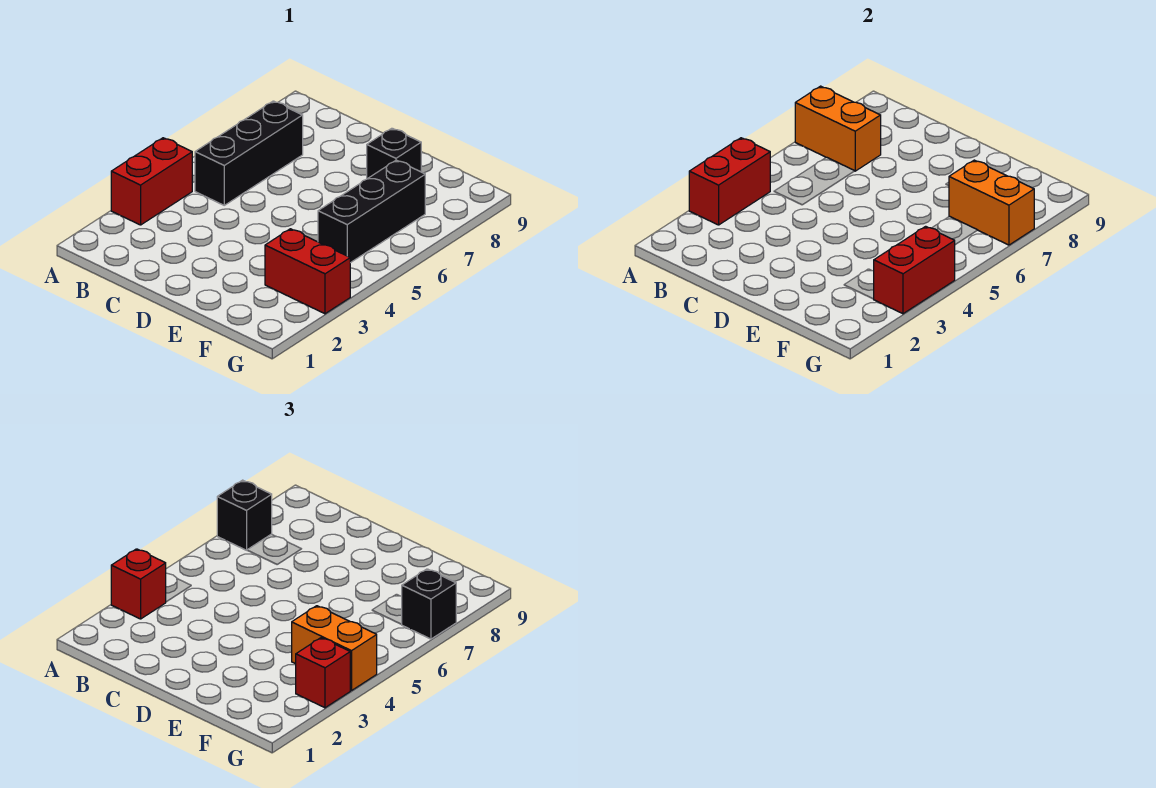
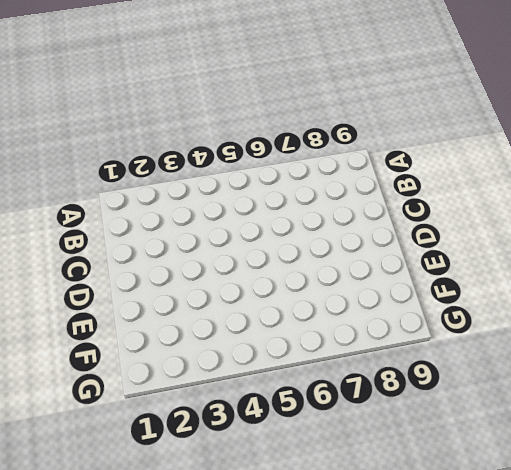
none -> red 1x2 brick [111,138,192,225]
none -> black 1x3 brick [195,101,303,205]
none -> black 1x1 brick [367,128,421,179]

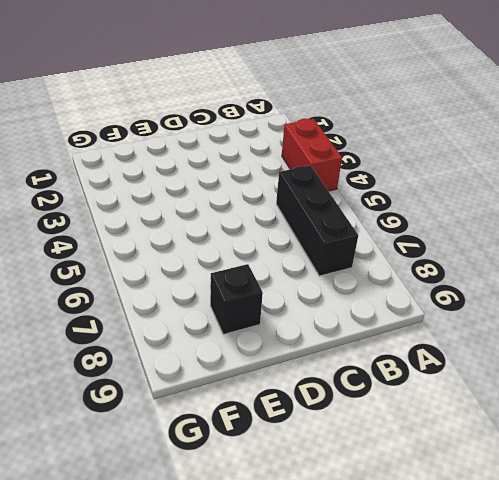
none -> red 1x2 brick [265,229,350,314]
none -> black 1x3 brick [318,160,425,263]
none -> red 1x2 brick [689,138,770,225]

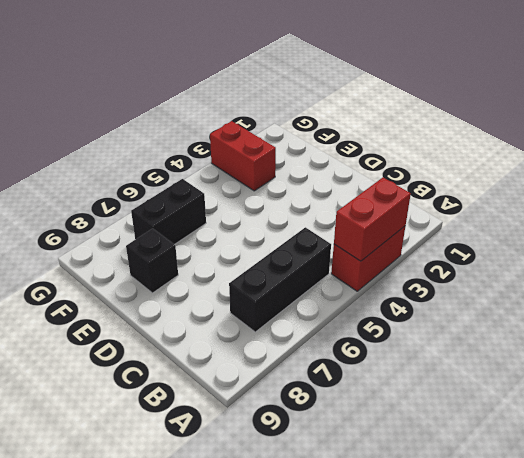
black 1x2 brick [131,179,206,245] -> black 1x3 brick [318,160,425,263]
none -> orange 1x2 brick [795,86,881,171]
none -> orange 1x2 brick [949,160,1034,245]
none -> red 1x2 brick [874,226,955,314]

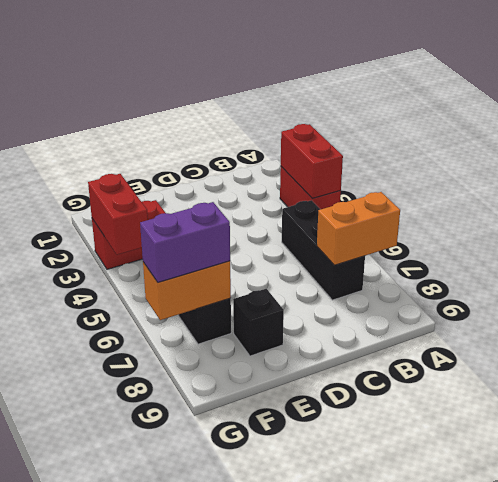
purple 1x2 brick [140,202,230,282] -> black 1x1 brick [401,569,456,639]
none -> red 1x1 brick [111,549,166,619]
none -> black 1x1 brick [217,480,272,550]
none -> orange 1x2 brick [292,606,377,691]

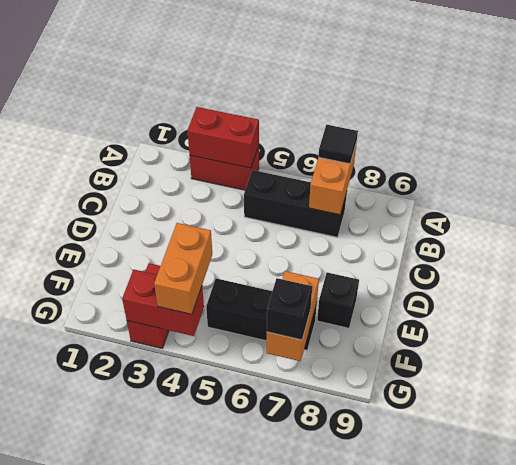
black 1x1 tile [318,125,358,164] -> black 1x1 brick [217,480,272,550]
none -> red 1x1 brick [111,549,166,619]
none -> red 1x1 brick [296,638,350,708]

